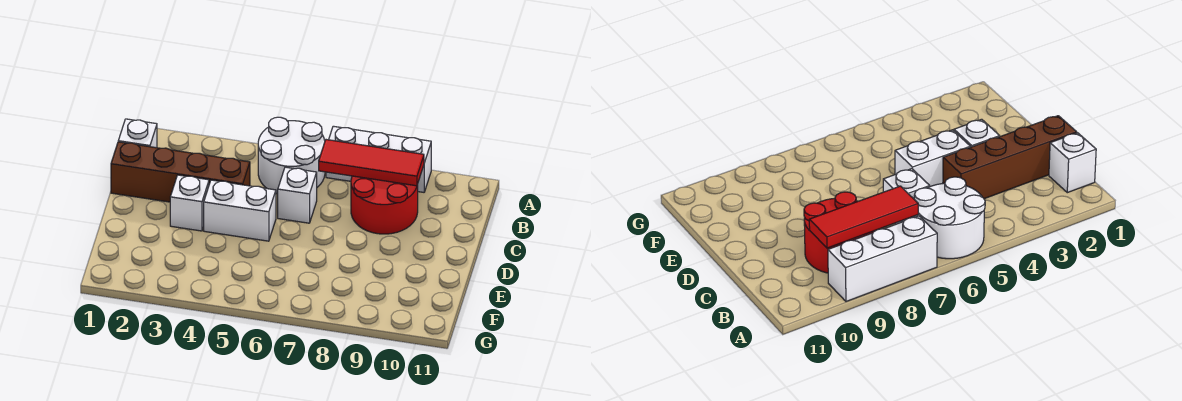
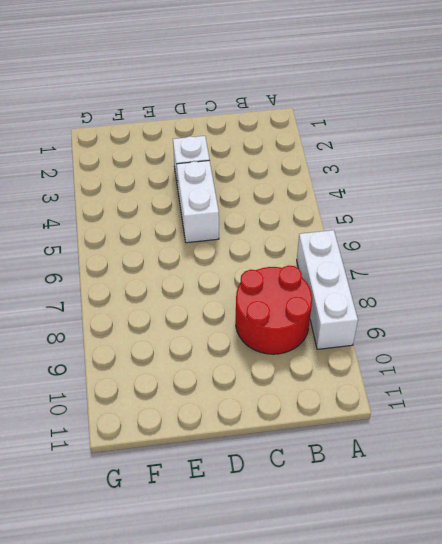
none -> white 2x2 round brick [258,117,325,194]
none -> white 1x1 brick [118,119,157,148]

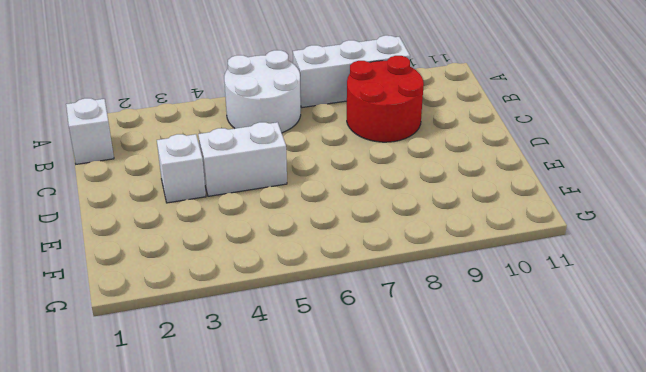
none -> brown 1x4 brick [111,142,250,202]
none -> white 1x1 brick [278,167,317,223]

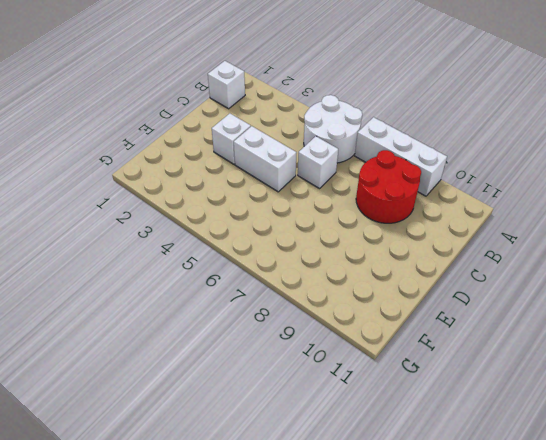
none -> brown 1x4 brick [111,142,250,202]
none -> red 1x3 tile [319,140,424,186]

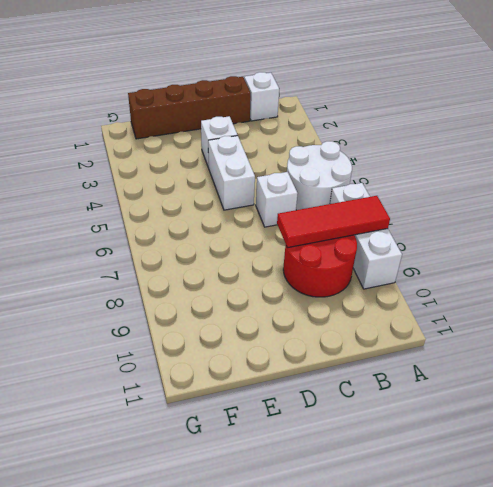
red 1x3 tile [277,196,390,248] -> red 1x3 tile turned to [319,140,424,186]
brown 1x4 brick [128,76,251,139] -> brown 1x4 brick turned to [111,142,250,202]

